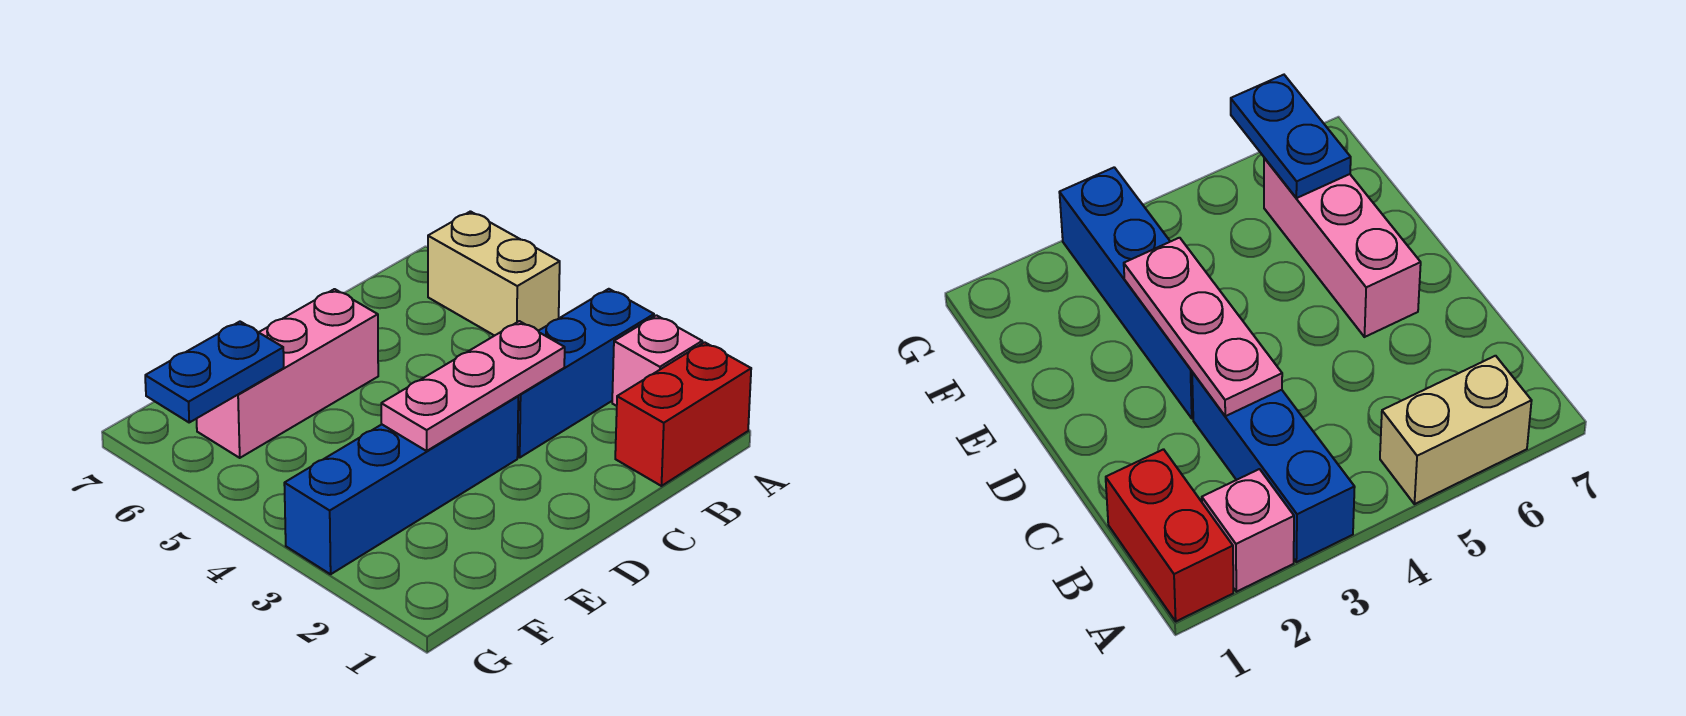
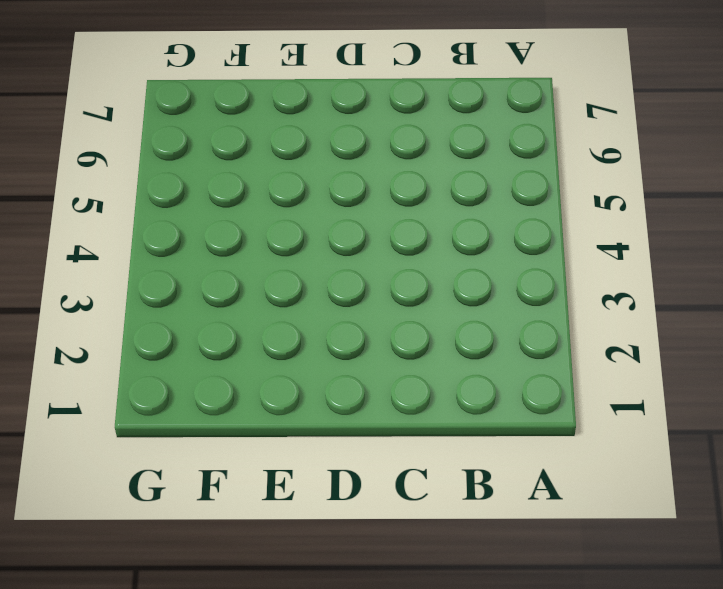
none -> red 1x2 brick [615,342,751,486]
none -> pink 1x1 brick [612,315,702,406]

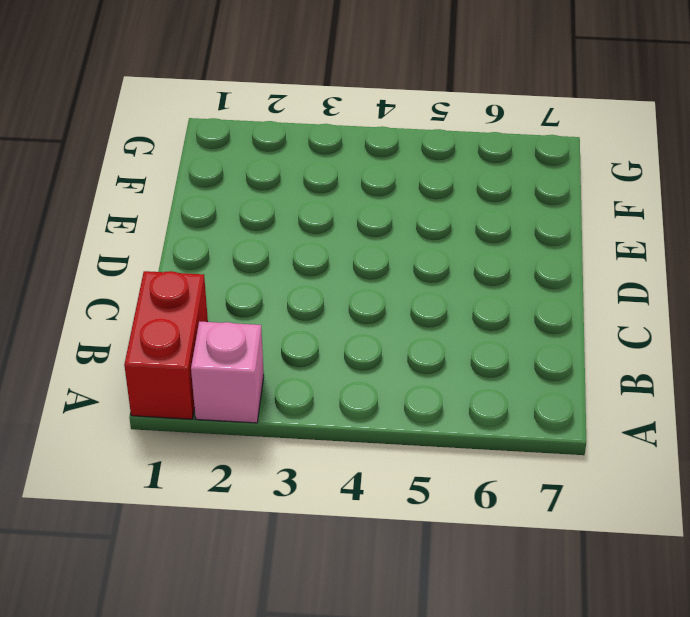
none -> blue 1x3 brick [518,289,654,458]
none -> tan 1x2 brick [428,211,560,336]

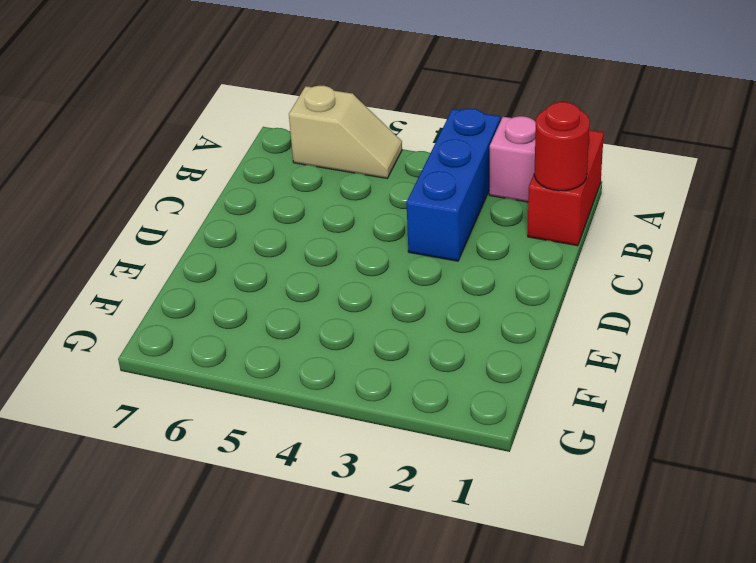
tan 1x2 slope [289,86,402,178] -> tan 1x2 brick [428,211,560,336]
red 1x1 round brick [534,102,590,191] -> none
none -> blue 1x4 brick [284,396,518,574]
none -> pink 1x3 brick [197,289,378,458]

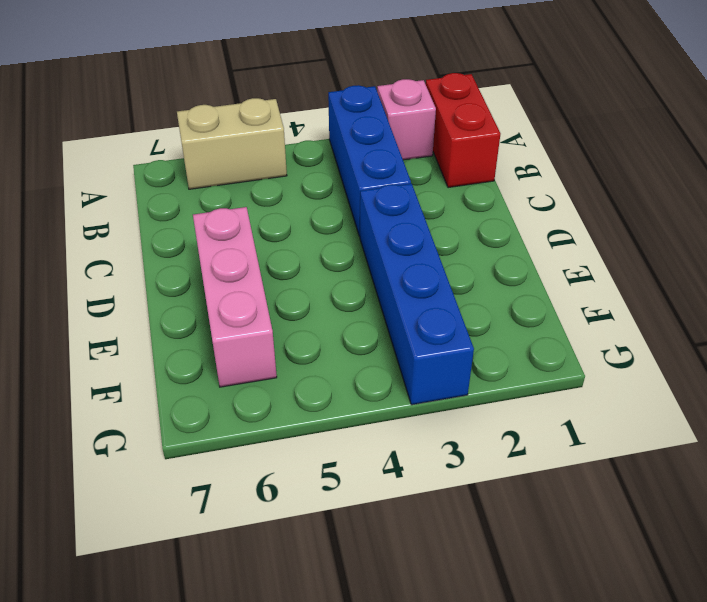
none -> pink 1x3 plate [381,321,565,451]
none -> blue 1x2 plate [145,322,284,422]

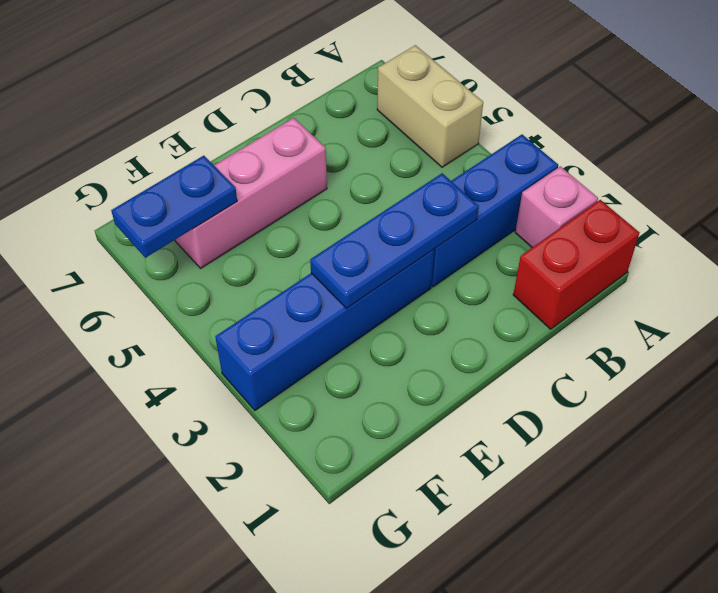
blue 1x3 plate [310,173,479,309] -> pink 1x3 plate [381,321,565,451]

